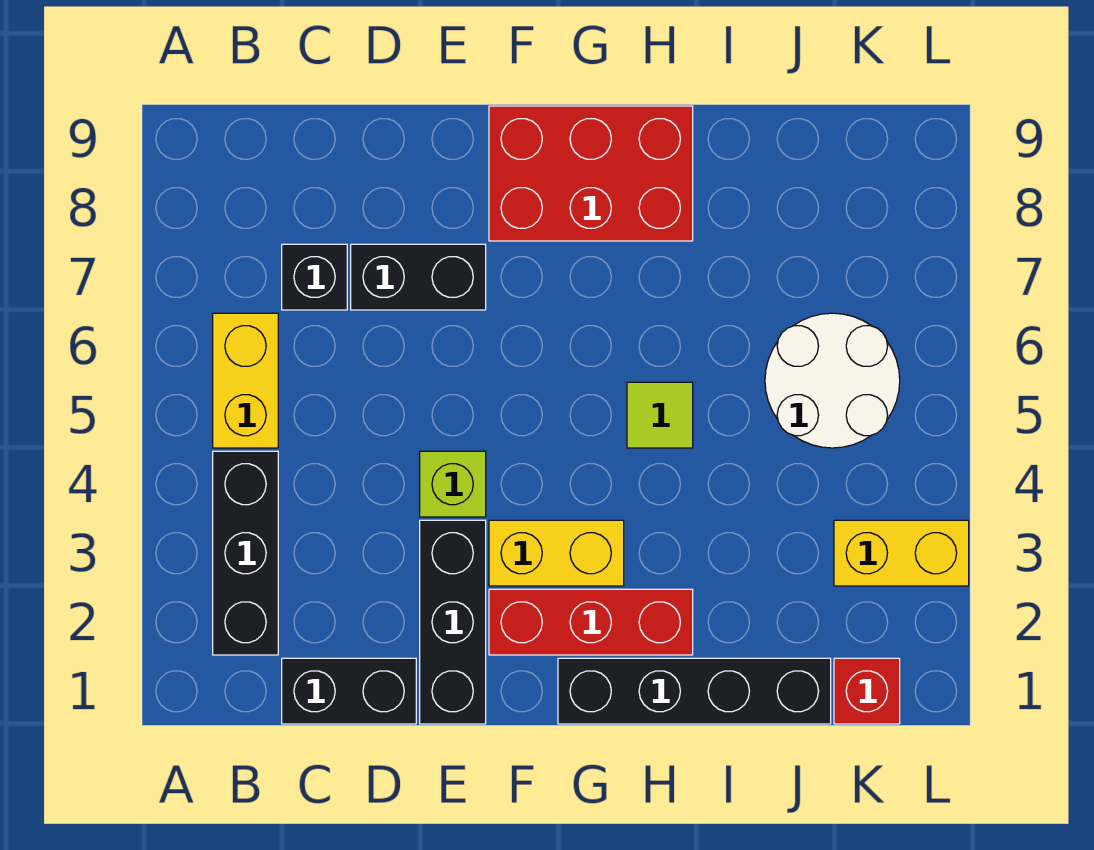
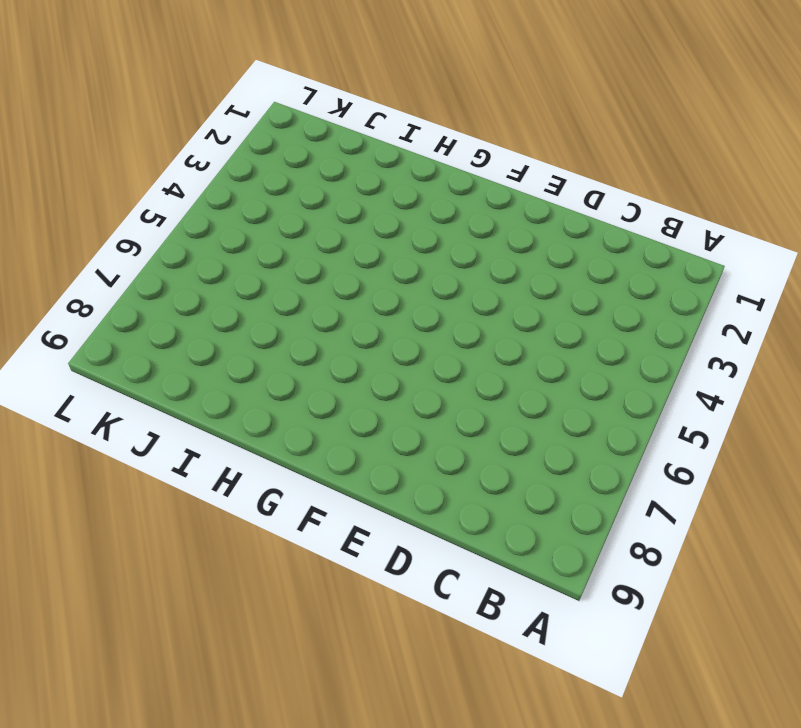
none -> black 1x3 brick [213,451,278,655]
none -> yellow 1x2 brick [213,313,278,448]
none -> black 1x2 brick [282,658,416,724]

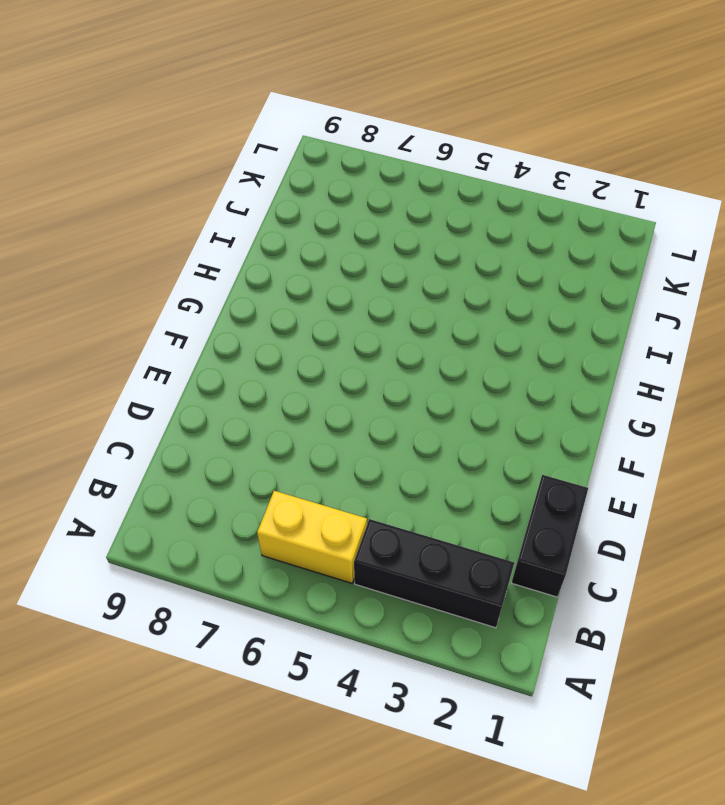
none -> black 1x1 brick [282,244,347,310]
none -> black 1x2 brick [351,244,486,310]
none -> black 1x3 brick [420,520,486,724]

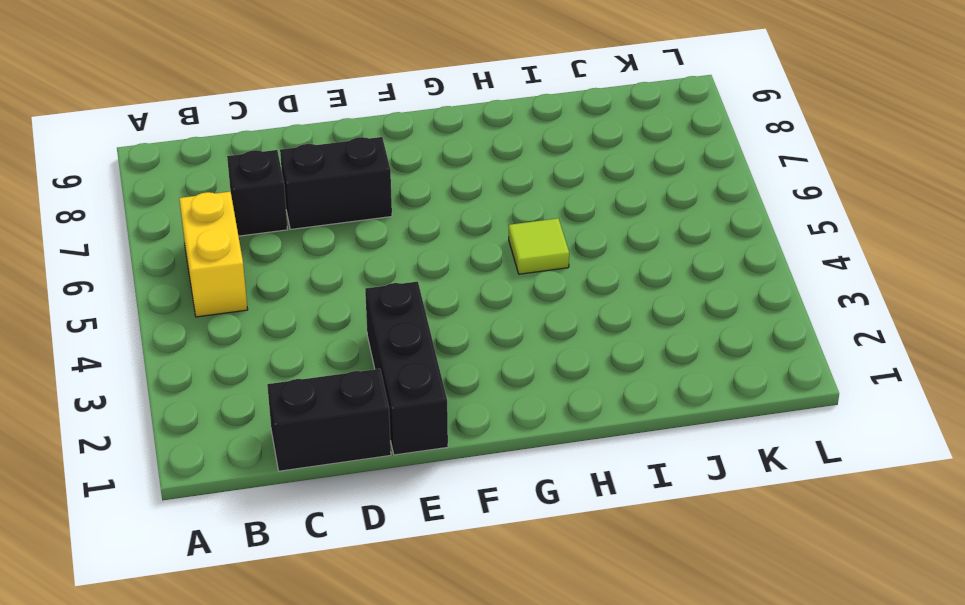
none -> black 1x3 brick [213,451,278,655]
none -> lime 1x1 brick [420,451,486,517]
none -> red 1x3 brick [489,589,693,655]

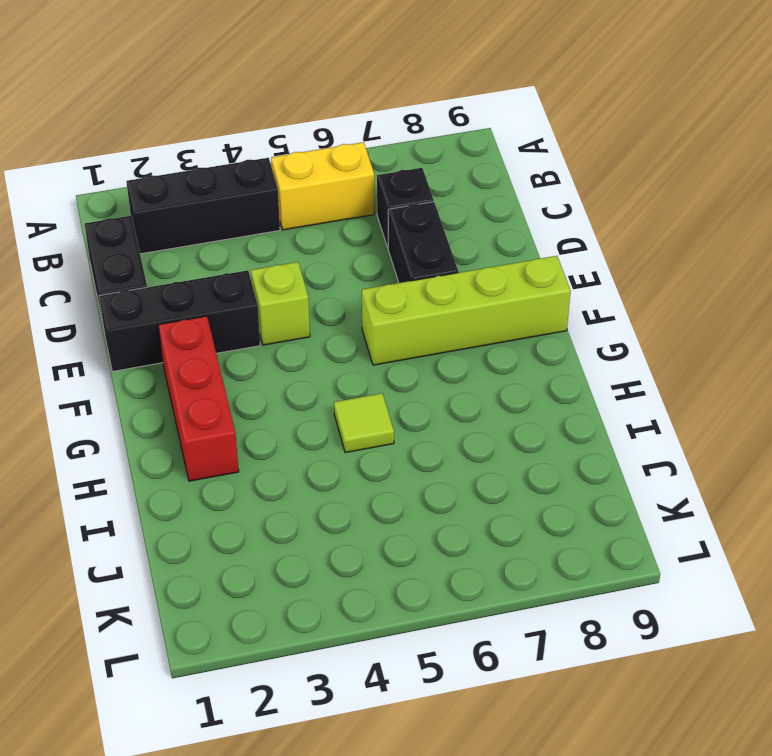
lime 1x4 brick [362,256,571,365] -> red 2x3 brick [489,106,693,241]
none -> yellow 1x2 brick [489,520,624,586]
none -> black 1x4 brick [558,658,831,724]
none -> white 2x2 round brick [765,313,900,448]

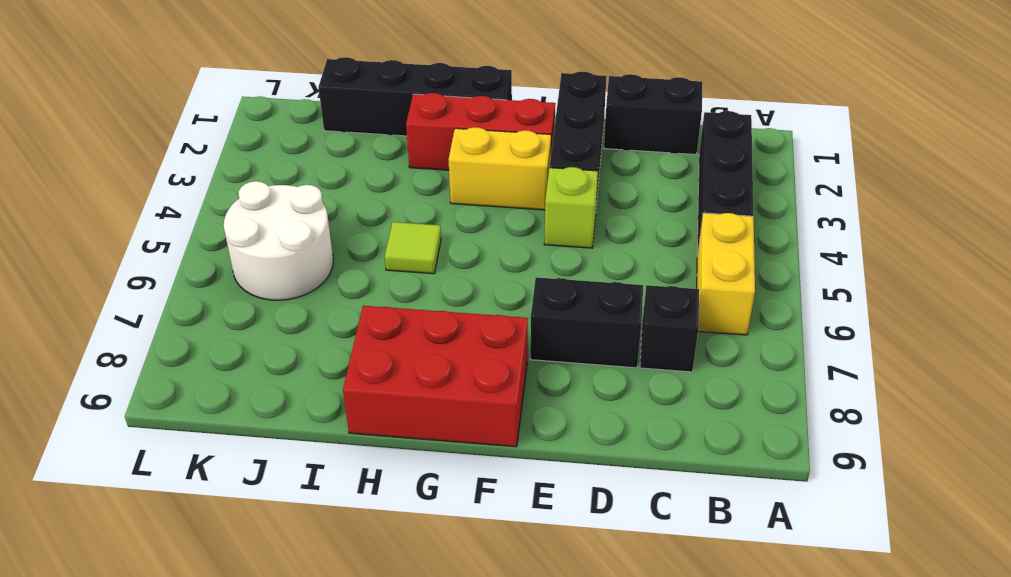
none -> red 1x1 brick [834,658,900,724]
none -> yellow 1x2 brick [834,520,969,586]

